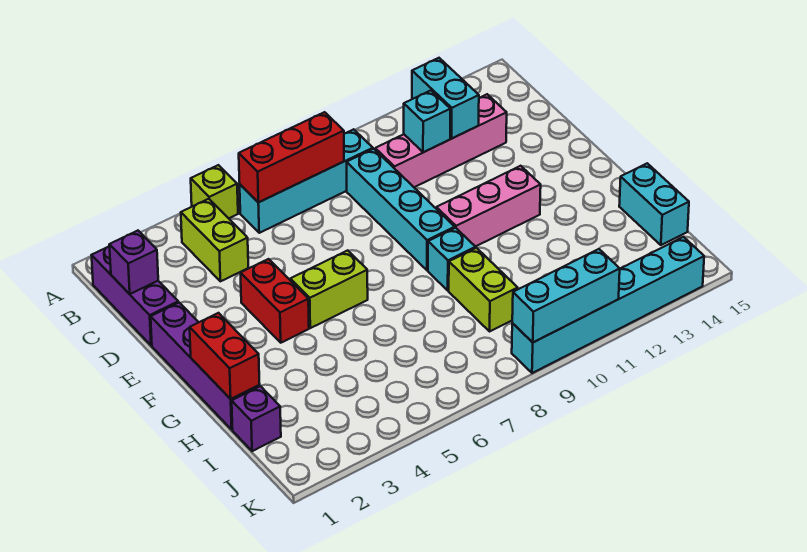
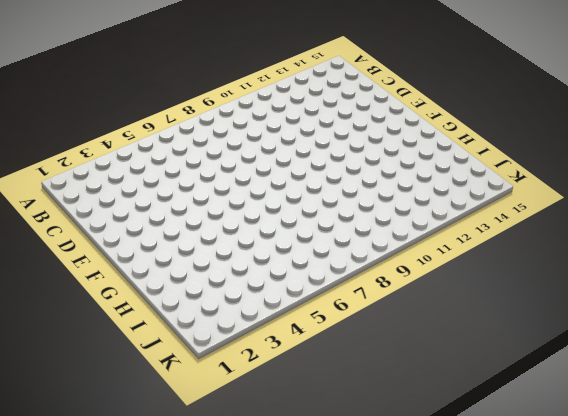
none -> lime 1x1 brick [191,165,238,218]
none -> purple 1x3 brick [92,246,178,345]
none -> lime 1x2 brick [181,199,248,281]

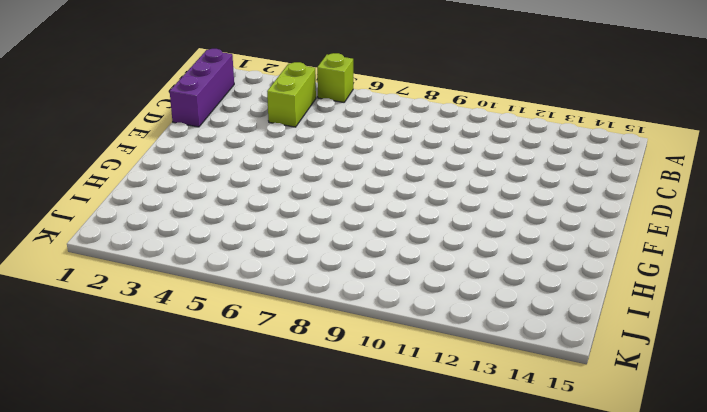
none -> cyan 1x4 brick [240,129,373,233]
none -> cyan 1x4 brick [347,149,455,270]
none -> pink 1x4 brick [375,94,507,187]

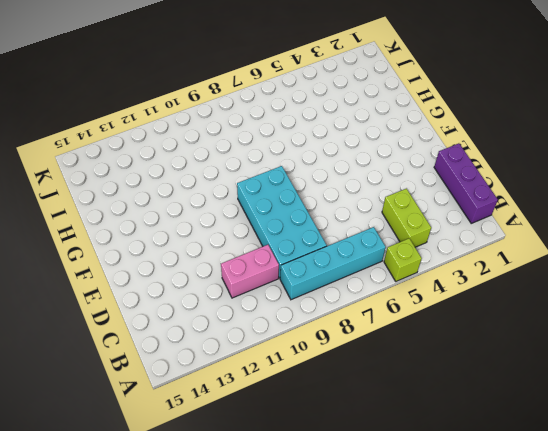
cyan 2x4 brick [237,166,327,278] -> cyan 1x4 brick [347,149,455,270]
pink 1x2 brick [221,245,279,298] -> pink 1x4 brick [375,94,507,187]
none -> purple 1x4 brick [151,303,260,429]
none -> red 1x2 brick [241,259,309,343]
none -> lime 1x2 brick [290,250,368,328]

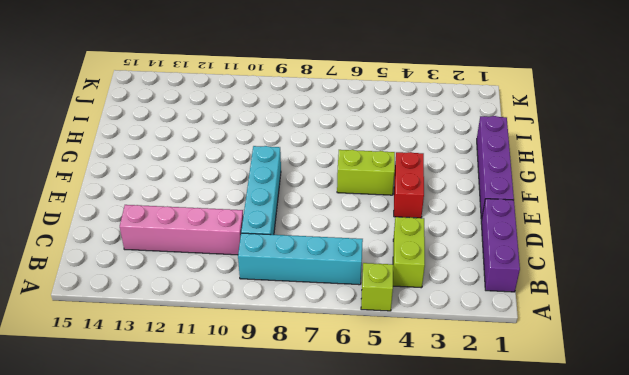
none -> pink 1x3 brick [436,166,541,247]
none -> cyan 1x1 brick [428,228,476,290]
none -> lime 1x2 brick [449,248,518,331]

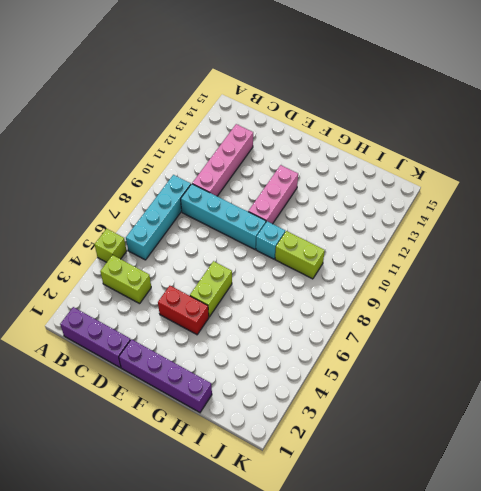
none -> cyan 1x2 brick [619,163,689,245]
none -> purple 1x1 brick [232,386,281,451]
none -> cyan 1x6 brick [512,237,704,373]

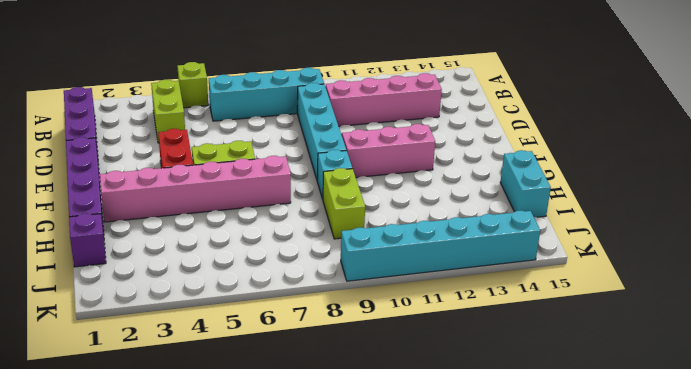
pink 1x6 brick [100,155,291,222] -> none
none -> red 1x3 brick [239,112,344,202]
none -> cyan 1x2 brick [412,58,479,138]
none -> purple 1x1 brick [109,231,158,294]

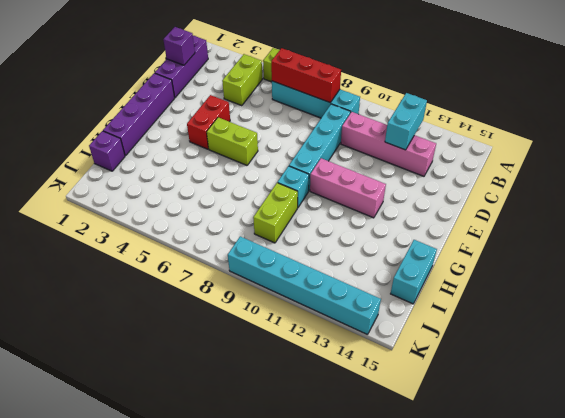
none -> cyan 1x1 brick [404,91,450,152]
none -> red 1x2 brick [190,313,260,399]
none -> cyan 1x3 brick [512,249,620,342]

